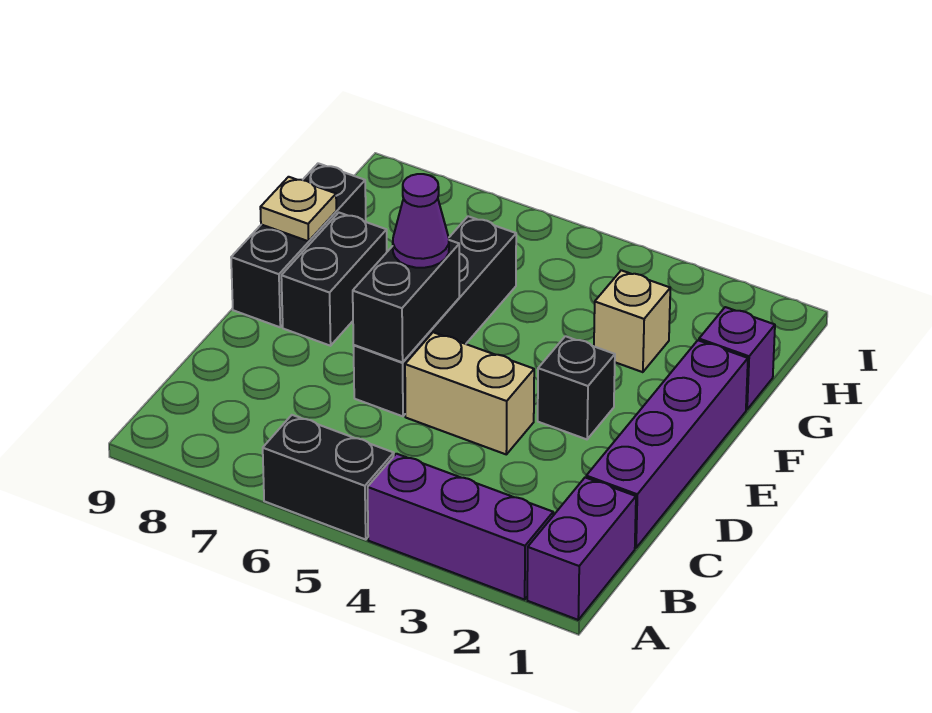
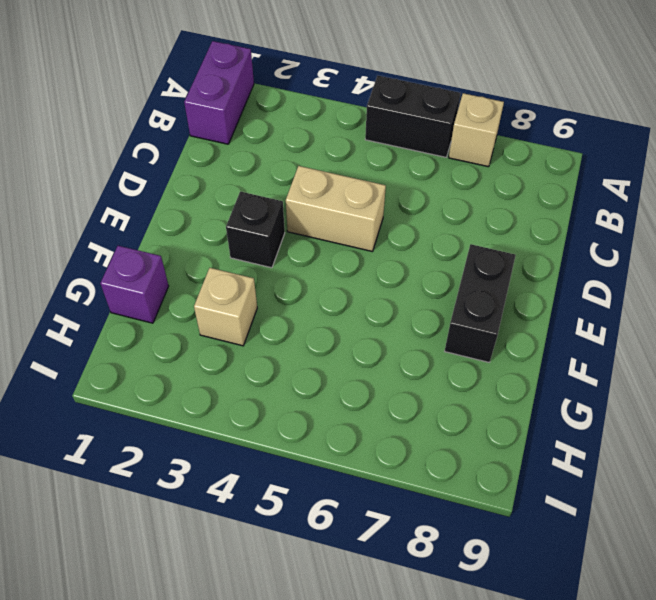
tan 1x1 brick [449,93,504,167] -> none
none -> purple 1x3 brick [368,454,553,600]
none -> purple 1x4 brick [586,340,748,548]
none -> black 1x4 brick [353,216,516,416]

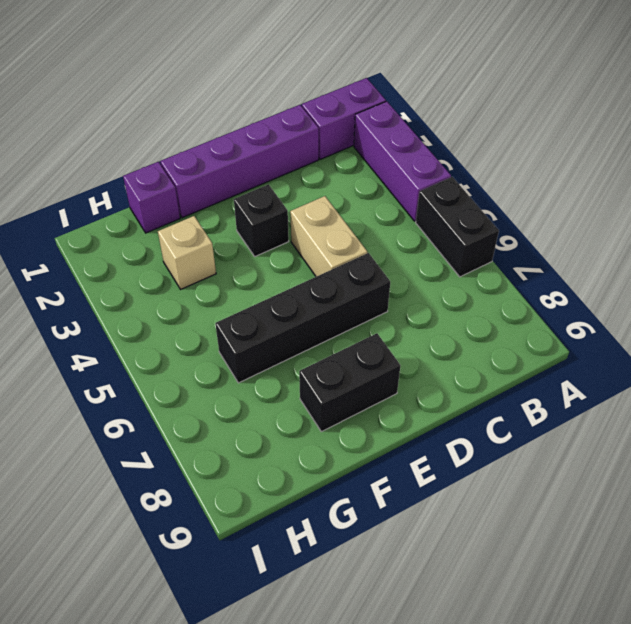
none -> black 1x3 brick [231,163,366,327]
none -> black 1x2 brick [353,240,459,362]
none -> tan 1x1 plate [260,177,336,241]

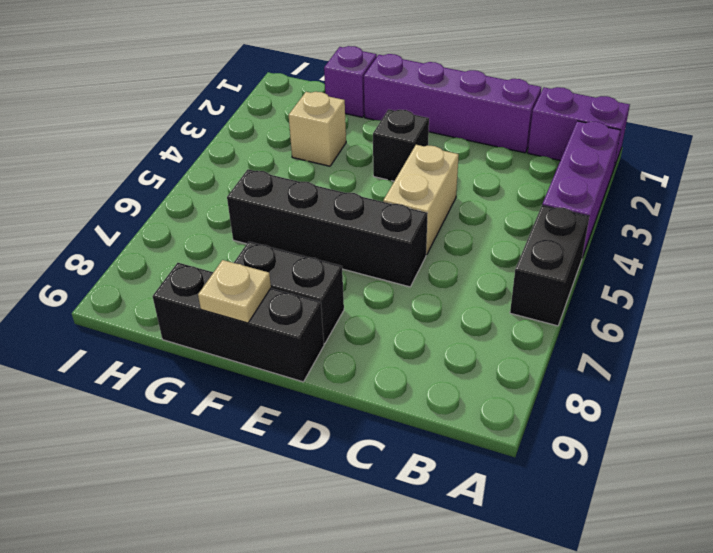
none -> black 1x2 brick [353,240,459,362]
none -> purple 1x1 cone [393,174,449,268]

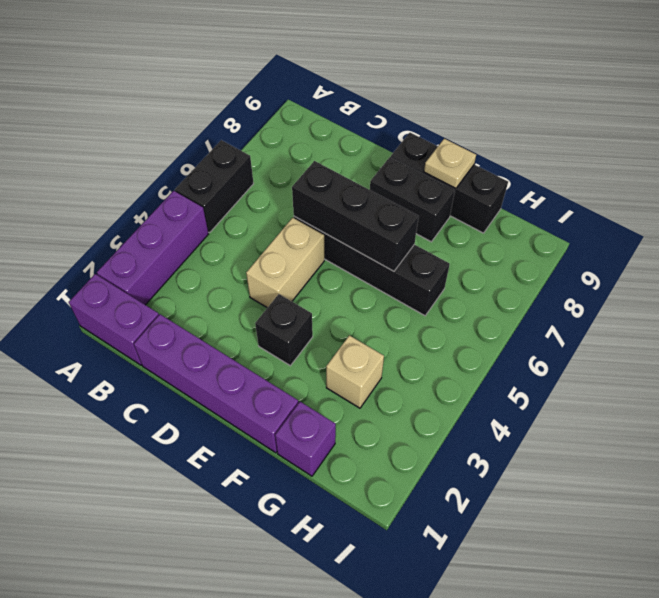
black 1x3 brick [292,161,419,271] -> black 1x2 brick [353,240,459,362]
none -> purple 1x1 cone [393,174,449,268]

